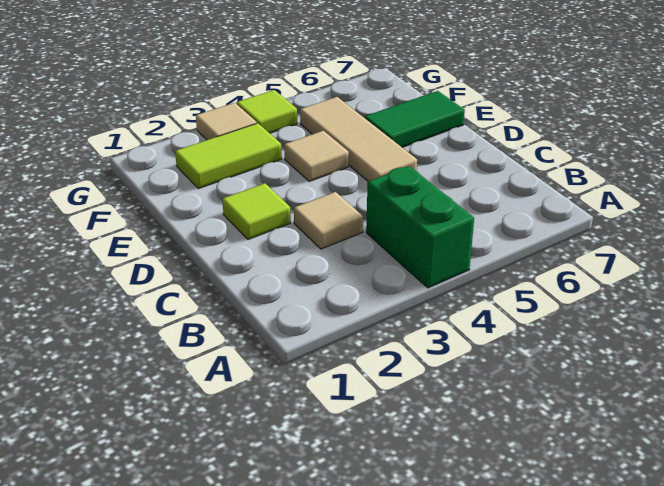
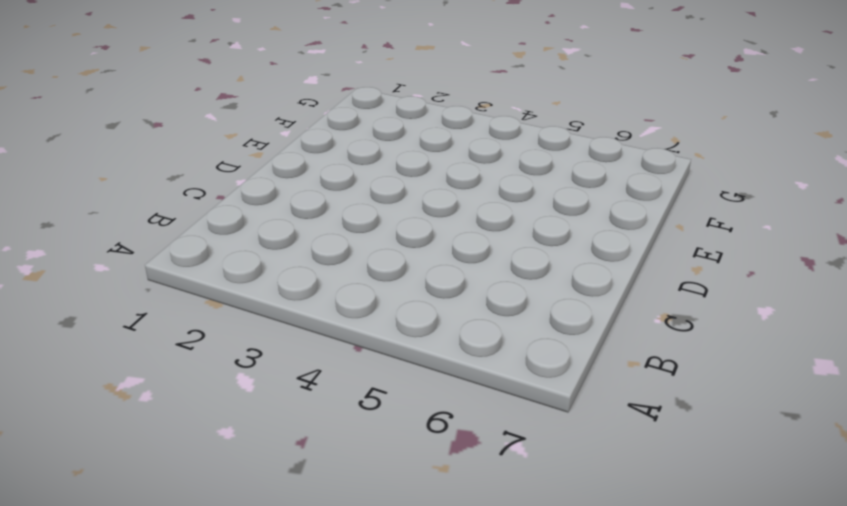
none -> green 1x2 brick [366,166,474,288]
none -> tan 1x1 tile [294,192,363,249]

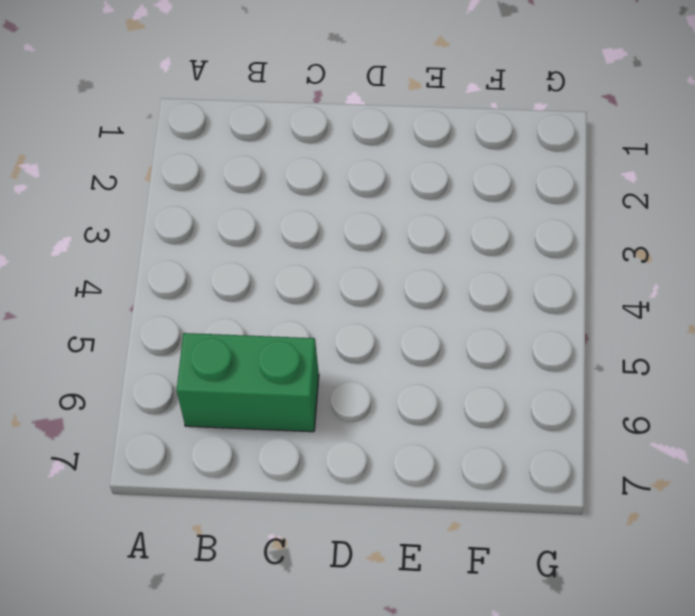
green 1x2 brick [177,333,319,432] -> green 1x2 brick moved to [366,166,474,288]
none -> tan 1x1 tile [294,192,363,249]
none -> lime 1x1 tile [222,183,291,239]

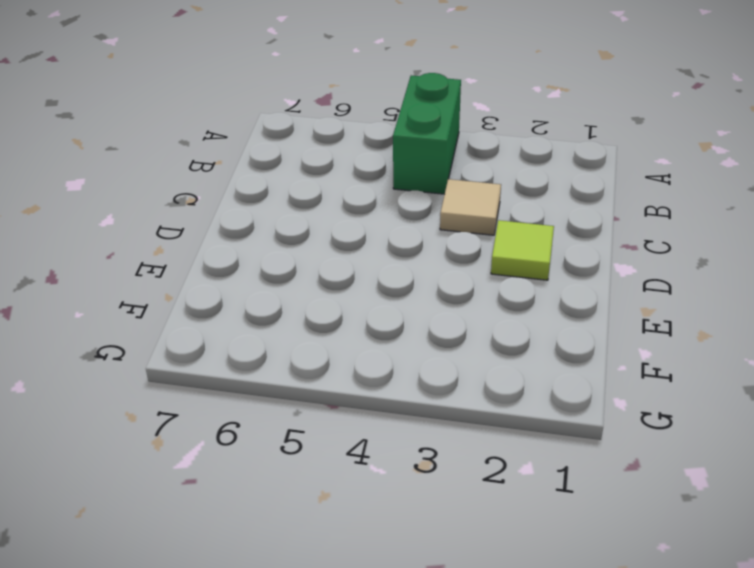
none -> tan 1x3 tile [300,97,417,181]
none -> tan 1x1 tile [284,131,349,181]

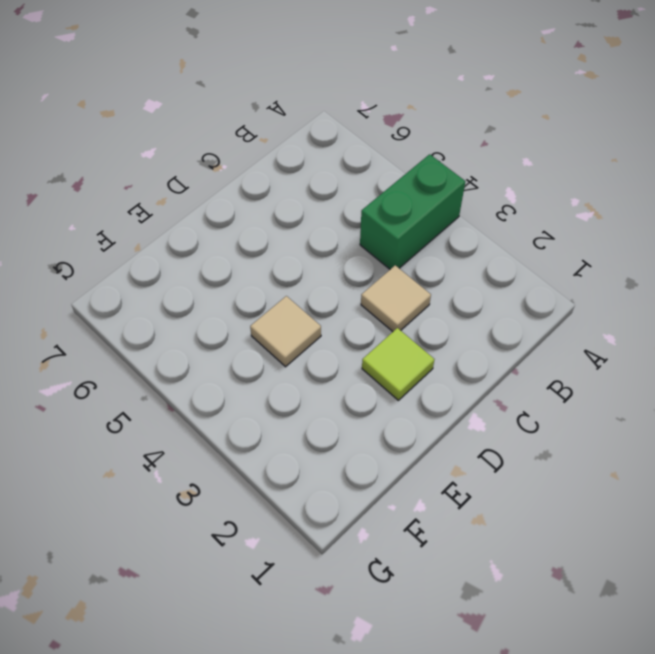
none -> tan 1x3 tile [300,97,417,181]
none -> green 1x2 tile [365,91,465,147]

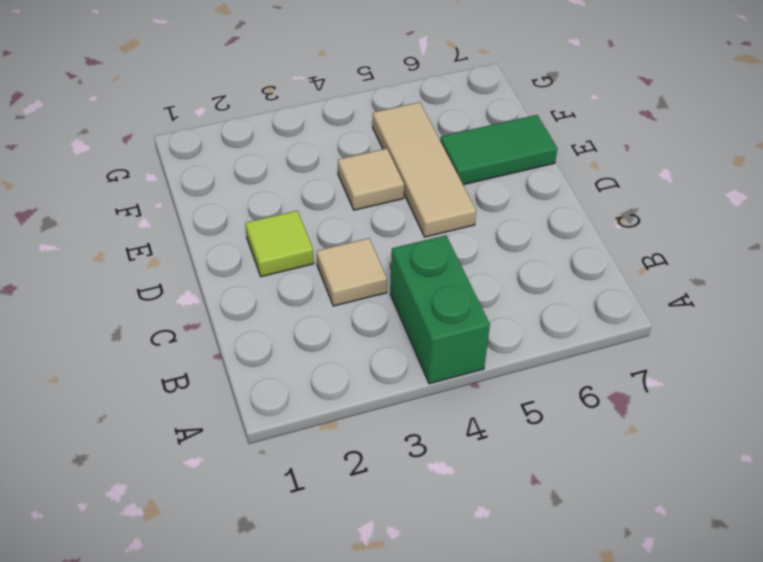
none -> lime 1x2 tile [175,123,282,189]
none -> tan 1x1 tile [196,103,257,140]

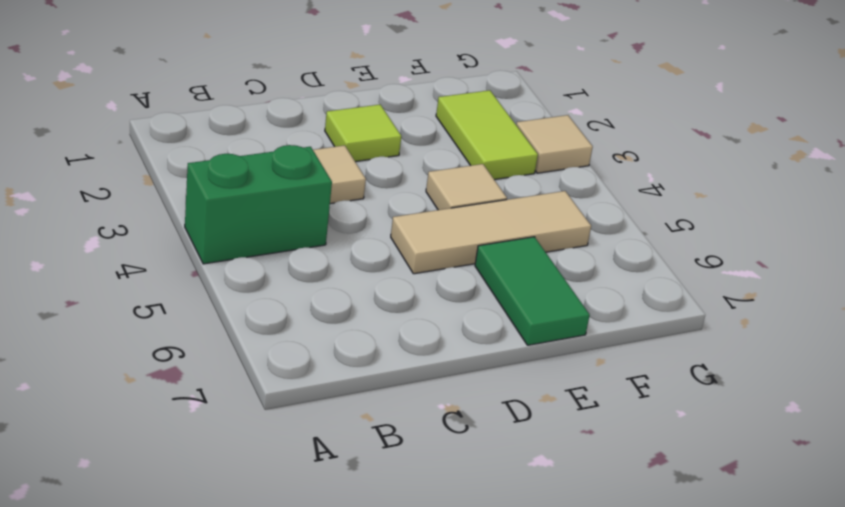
none -> lime 1x1 tile [237,90,297,133]

